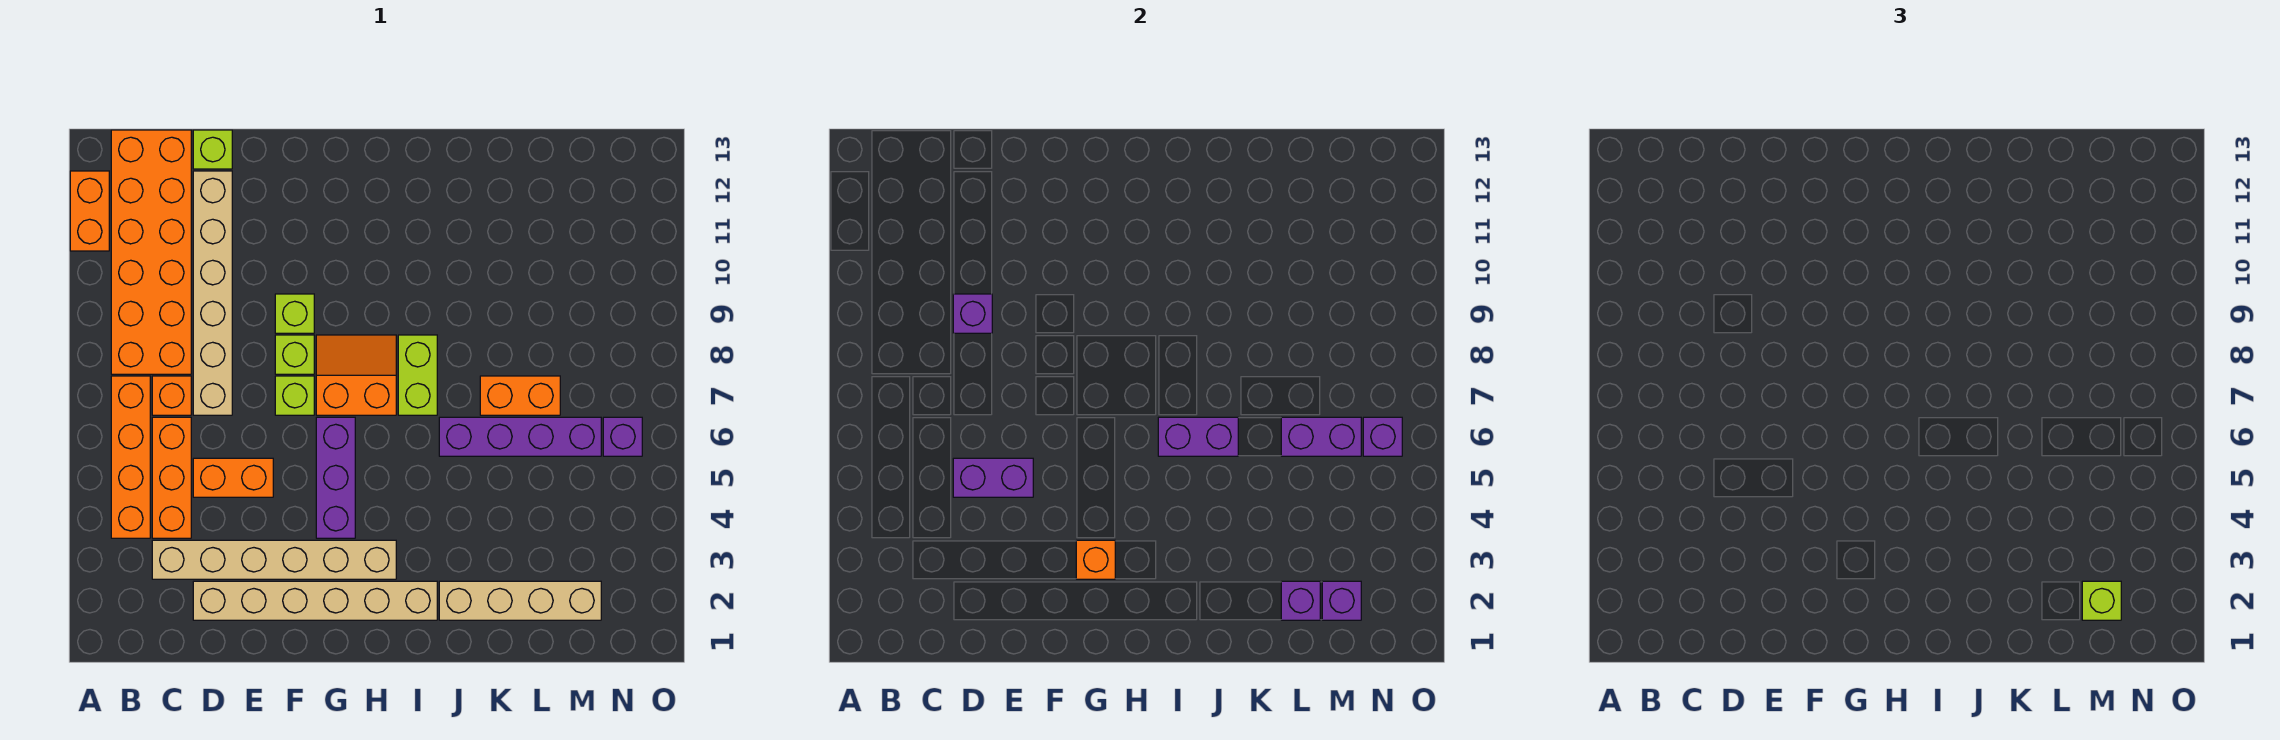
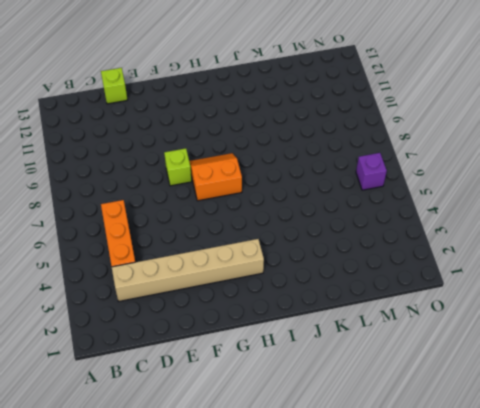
none -> orange 1x2 brick [70,171,109,251]
none -> orange 1x4 brick [111,376,150,538]
none -> orange 2x6 brick [111,130,191,374]

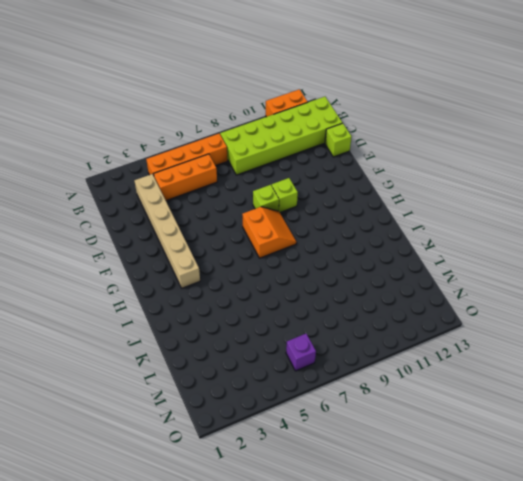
lime 2x6 brick [220,97,342,175] -> orange 2x6 brick [111,130,191,374]
none -> orange 1x1 brick [152,376,191,415]
none -> tan 1x6 brick [193,581,437,620]
none -> orange 1x2 brick [193,458,273,497]

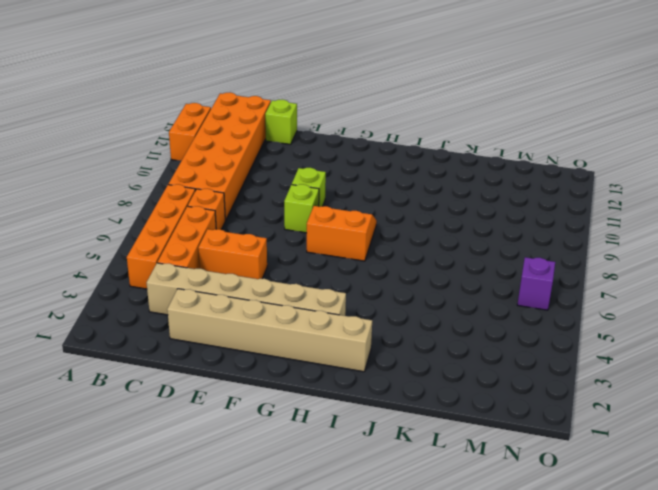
none -> tan 1x6 brick [193,171,232,415]
none -> lime 1x1 brick [275,376,314,415]
none -> purple 1x3 brick [316,417,355,538]

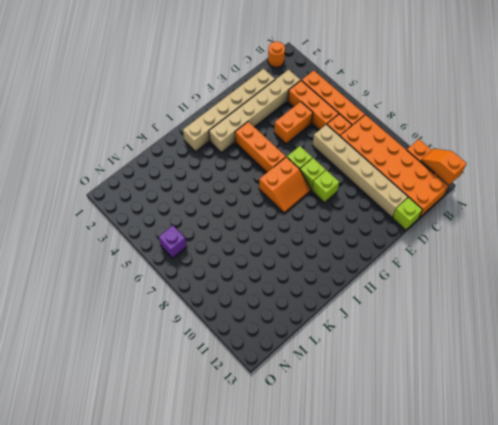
orange 1x2 slope [421,149,467,185] -> none
orange 1x1 round brick [268,42,285,68] -> none
orange 1x3 brick [235,122,286,172] -> purple 1x3 brick [316,417,355,538]
none -> lime 1x2 brick [398,335,437,415]
none -> tan 1x4 brick [439,581,601,620]
none -> purple 1x4 brick [439,417,601,456]

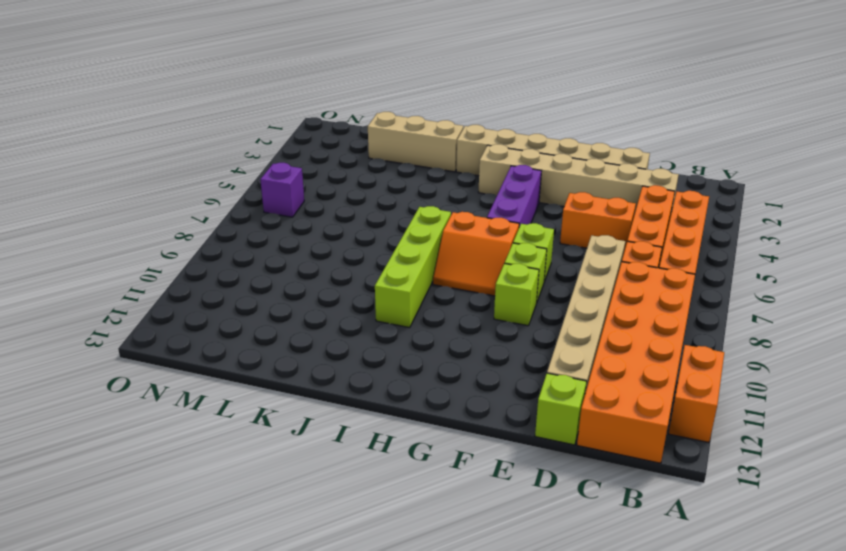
lime 1x4 brick [375,206,451,328] -> lime 1x2 brick [398,335,437,415]
tan 1x3 brick [368,112,464,172] -> tan 1x4 brick [439,581,601,620]
none -> purple 1x4 brick [439,417,601,456]
none -> orange 1x2 brick [480,376,560,415]
none -> purple 1x2 brick [953,458,1033,497]

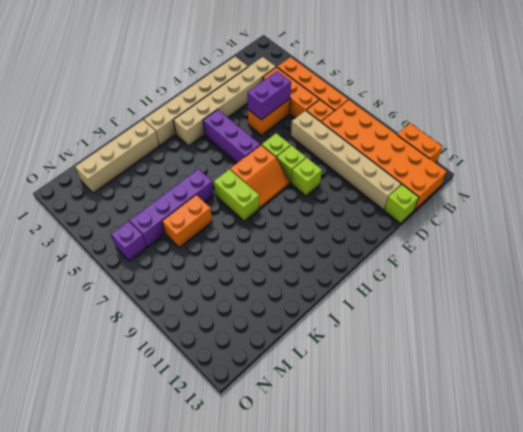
none -> purple 1x1 brick [953,294,992,333]
none -> orange 1x1 brick [1076,540,1115,579]
none -> purple 1x2 brick [1158,417,1238,456]

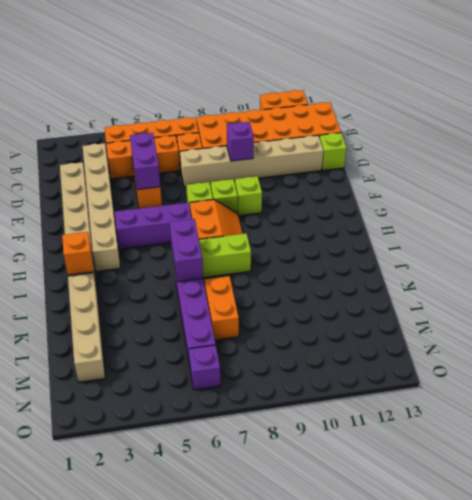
orange 1x1 brick [62,232,93,275] -> orange 1x1 brick moved to [1076,540,1115,579]
none -> purple 1x1 brick [1281,581,1320,620]
none -> purple 1x2 brick [1281,417,1361,456]
none -> purple 1x1 brick [1322,581,1361,620]

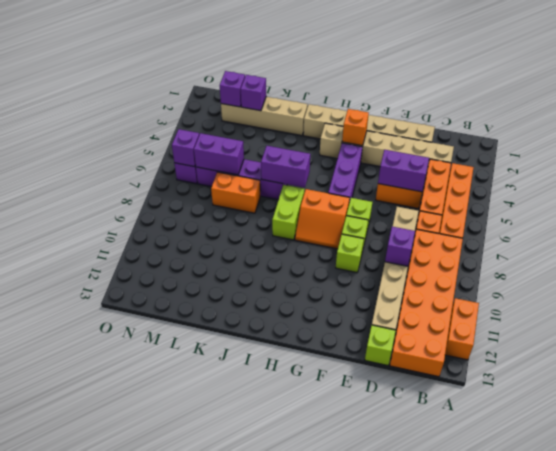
none -> lime 1x1 brick [2082,581,2121,620]

